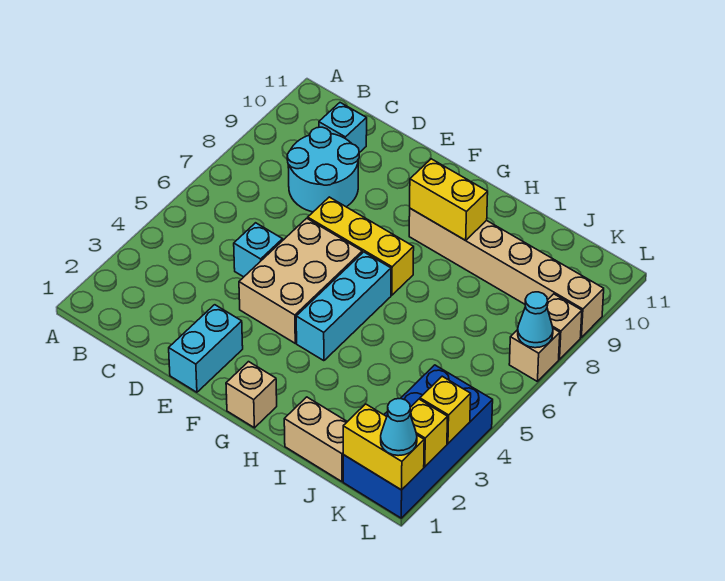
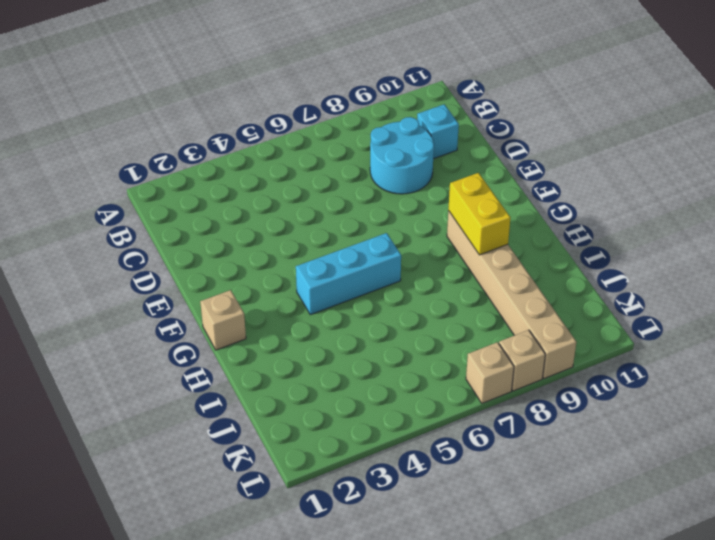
none -> cyan 1x1 brick [234,223,283,277]
none -> cyan 1x2 brick [169,305,243,392]
none -> tan 2x3 brick [239,218,362,343]

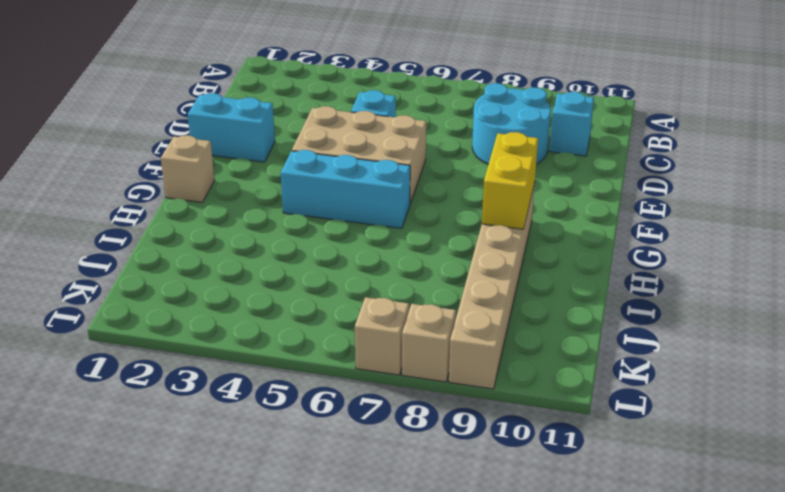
none -> yellow 1x3 brick [308,197,414,295]
none -> tan 1x2 brick [284,397,347,482]
none -> blue 2x4 brick [343,365,493,518]

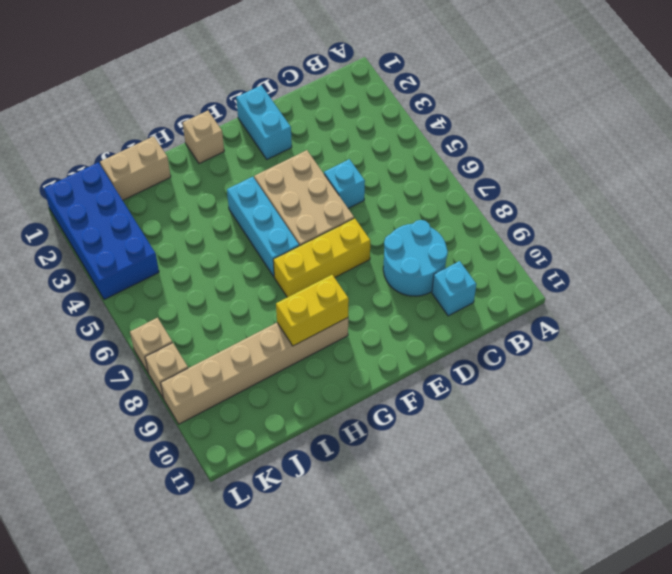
none -> yellow 1x2 brick [343,404,424,490]
none -> yellow 1x1 brick [410,399,447,467]
none -> yellow 1x1 brick [420,376,471,443]

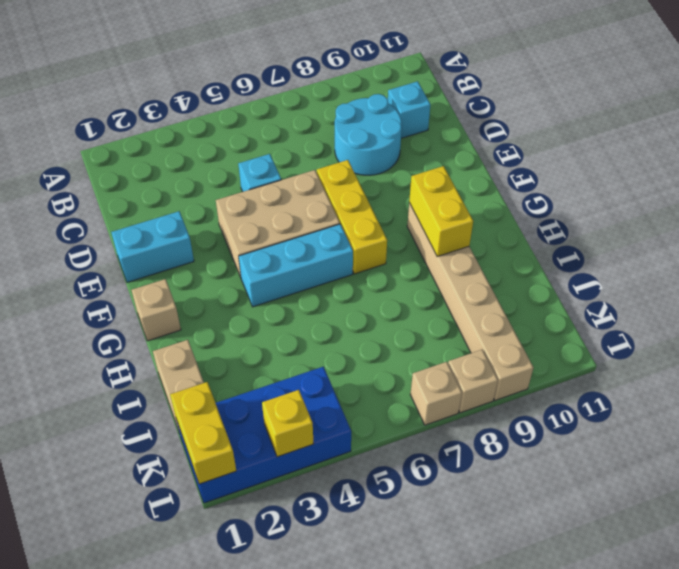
none -> yellow 1x1 brick [410,399,447,467]
none -> cyan 1x1 cone [518,292,553,348]
none -> cyan 1x1 cone [381,398,417,456]

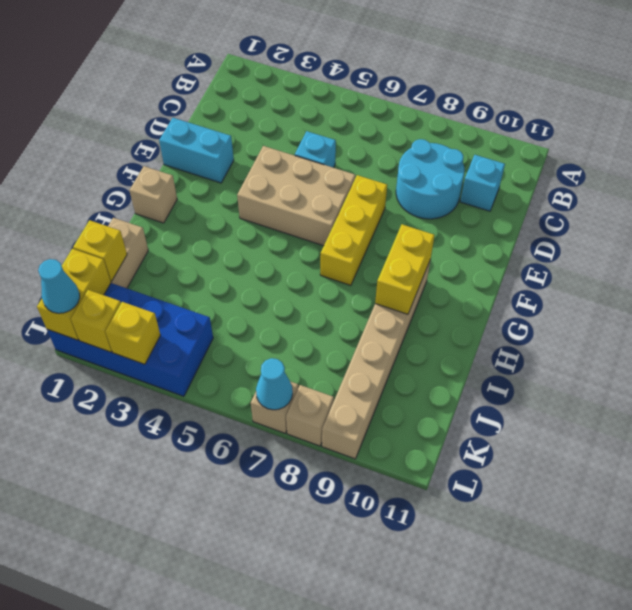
yellow 1x1 brick [73,220,127,281] -> none
none -> cyan 1x3 brick [296,252,391,361]

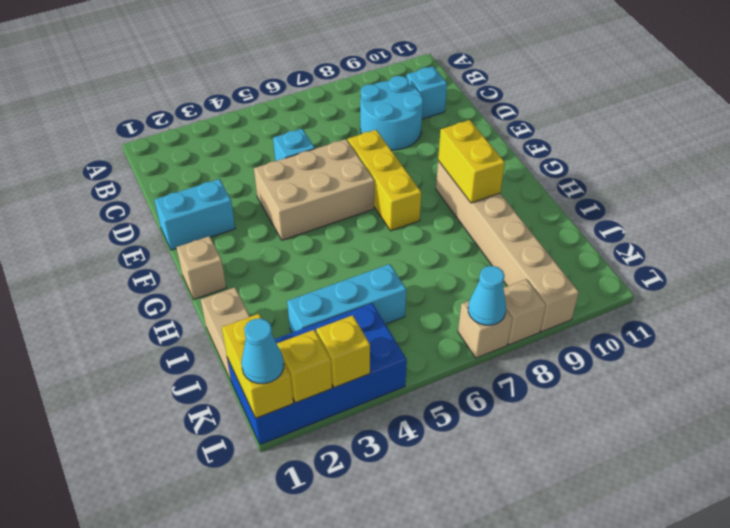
cyan 1x3 brick [287,264,406,333] -> cyan 1x3 brick moved to [296,252,391,361]

